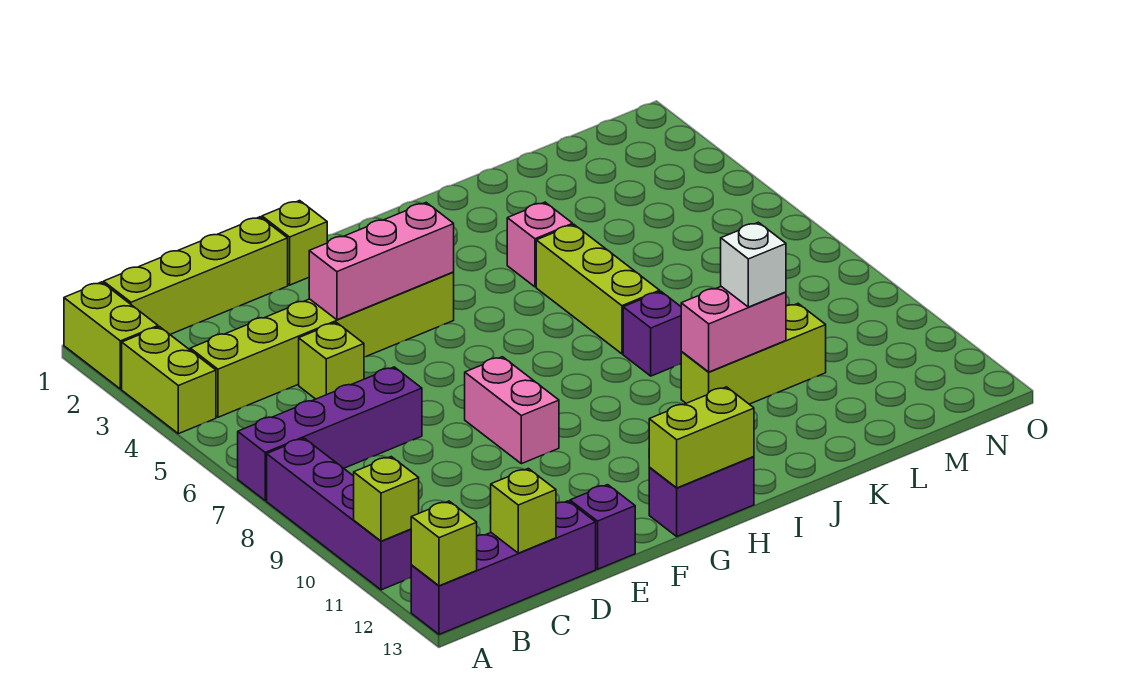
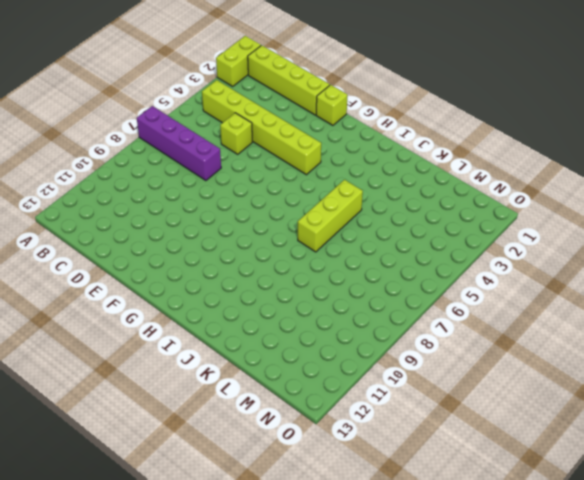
none -> lime 1x2 brick [122,327,216,434]
none -> purple 1x4 brick [267,438,412,590]
none -> purple 1x4 brick [411,501,596,634]

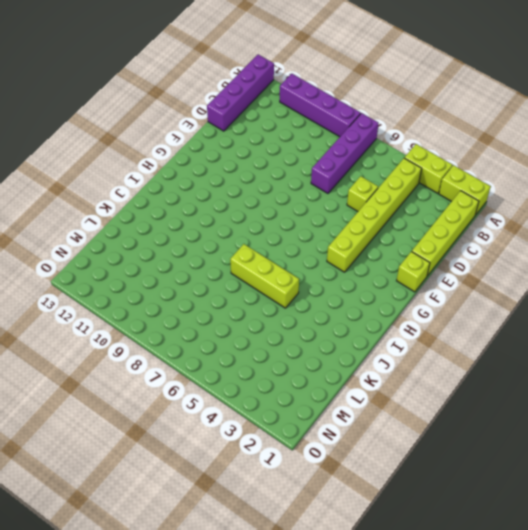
none -> purple 1x1 brick [570,485,635,569]
none -> pink 1x2 brick [465,357,559,464]
none -> purple 1x2 brick [649,457,754,536]

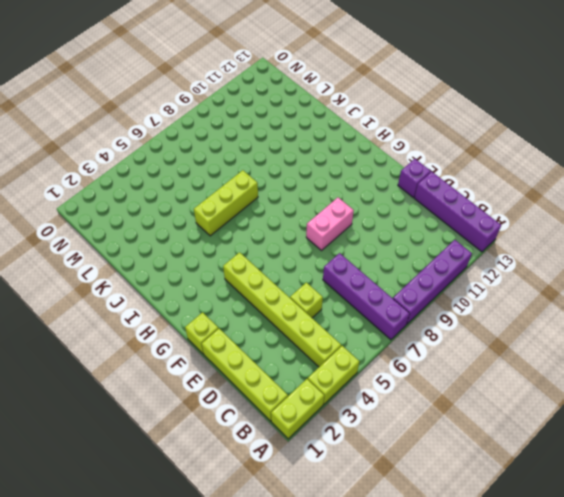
none -> purple 1x2 brick [649,457,754,536]
none -> pink 1x1 brick [507,202,573,287]
none -> purple 1x1 brick [623,292,681,376]

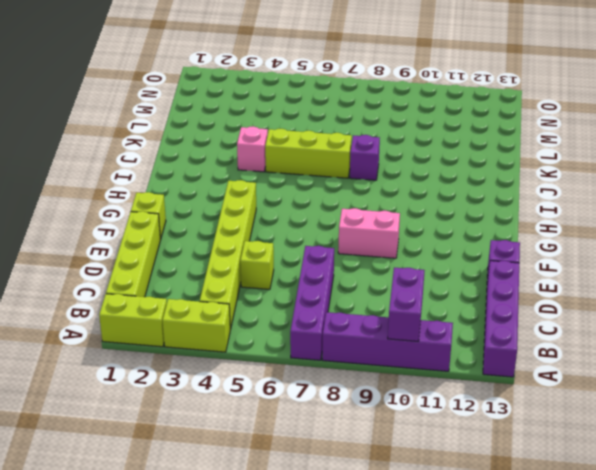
purple 1x2 brick [388,268,425,342] -> purple 1x2 brick moved to [649,457,754,536]
none -> lime 1x3 brick [681,304,826,404]
none -> lime 1x1 brick [354,457,419,541]
none -> lime 1x1 brick [411,501,477,586]

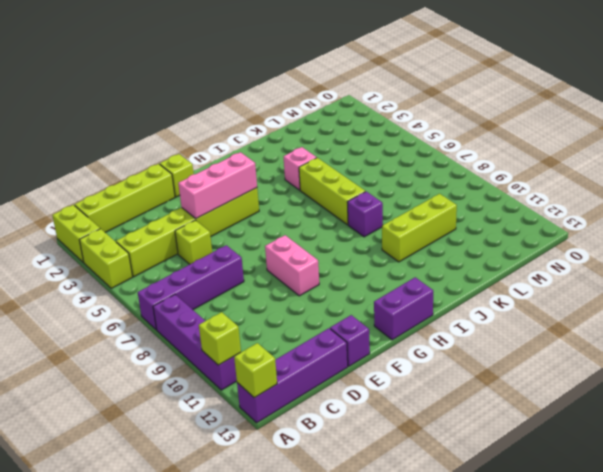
none -> lime 1x1 brick [490,469,556,553]
none -> lime 1x2 brick [649,387,754,488]
none -> pink 1x2 brick [681,287,786,372]

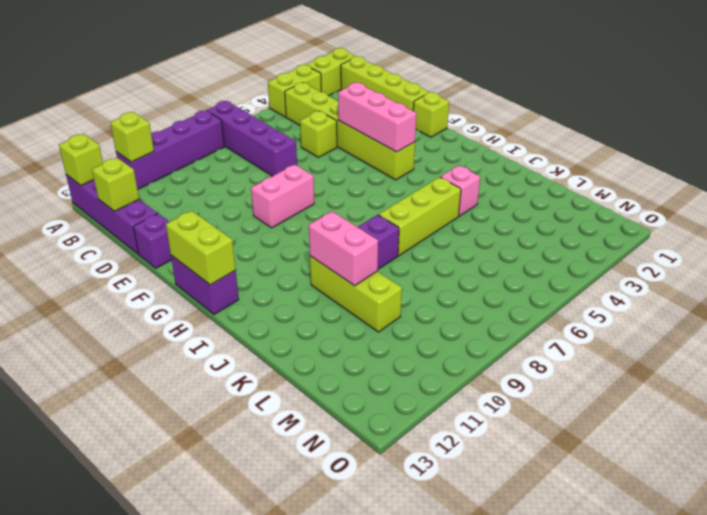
none -> white 1x1 brick [721,222,786,307]

